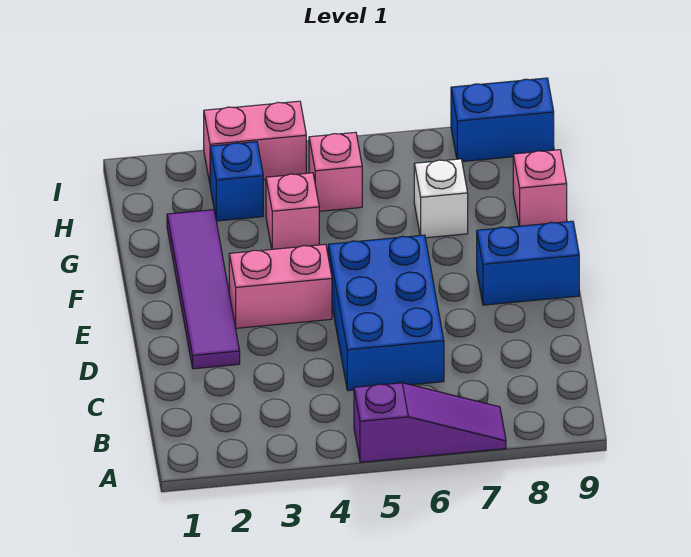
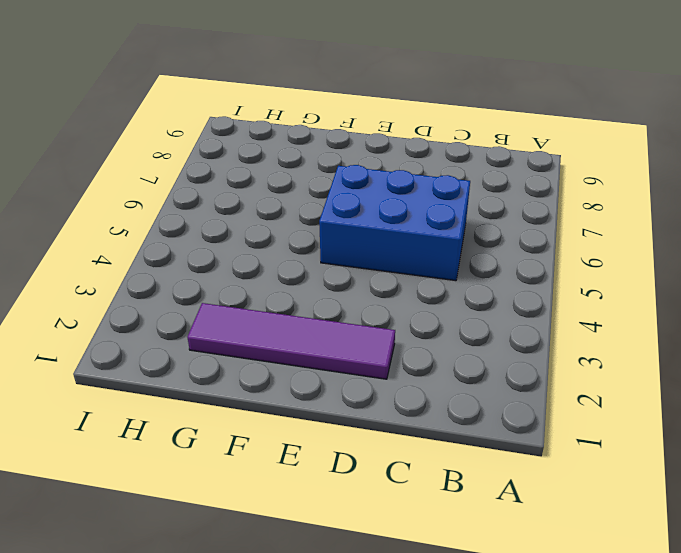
none -> purple 1x3 slope [354,383,506,462]
none -> pink 1x2 brick [229,244,332,328]
none -> blue 1x2 brick [477,221,579,305]

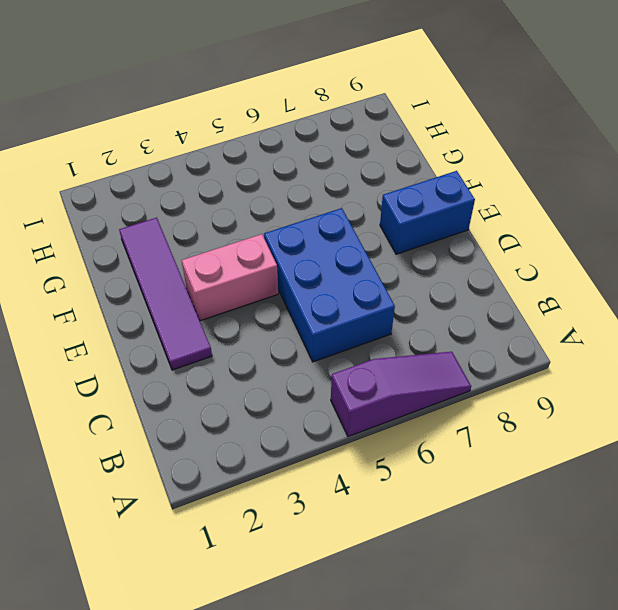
none -> pink 1x1 brick [266,173,319,249]
none -> white 1x1 brick [414,159,468,238]
none -> pink 1x1 brick [513,150,567,226]

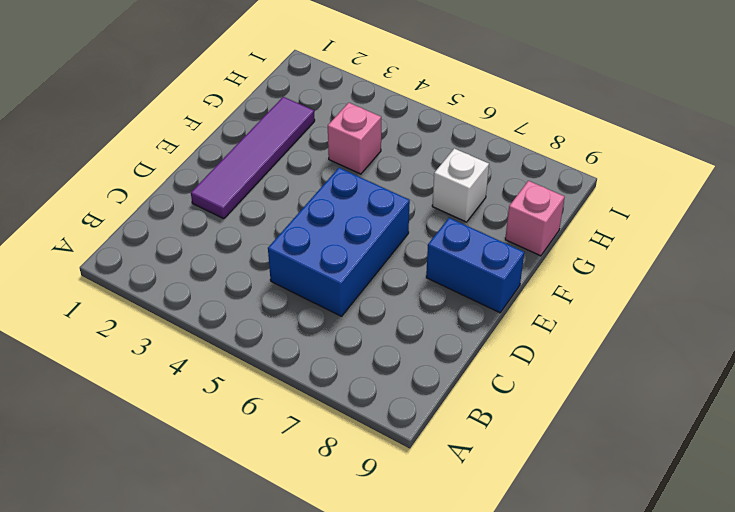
none -> purple 1x3 slope [354,383,506,462]
none -> pink 1x2 brick [229,244,332,328]
none -> blue 1x1 brick [210,142,263,221]

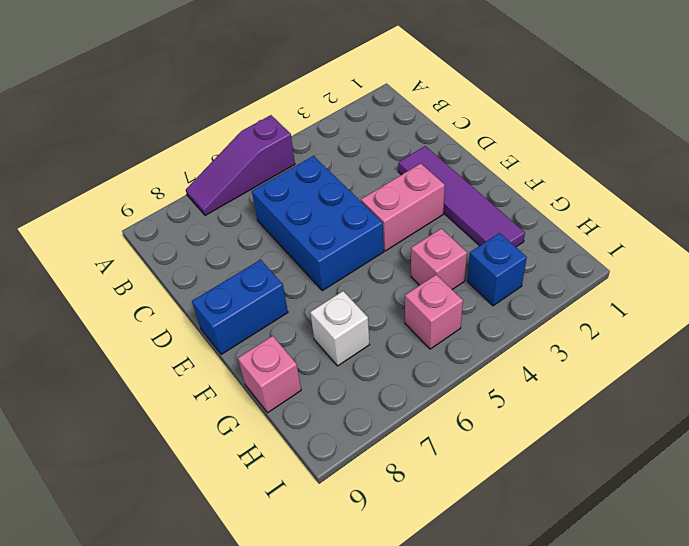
none -> pink 1x2 brick [204,101,306,183]
none -> blue 1x2 brick [451,78,554,162]

